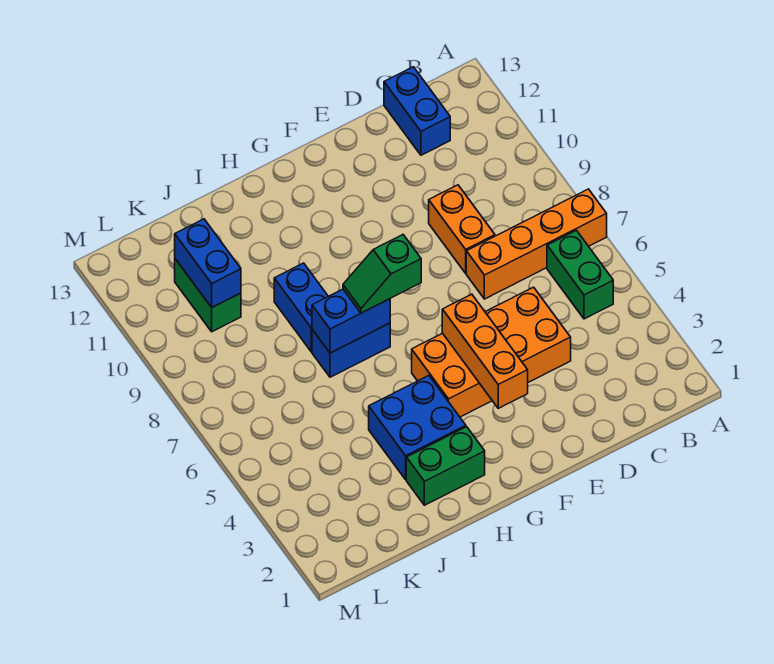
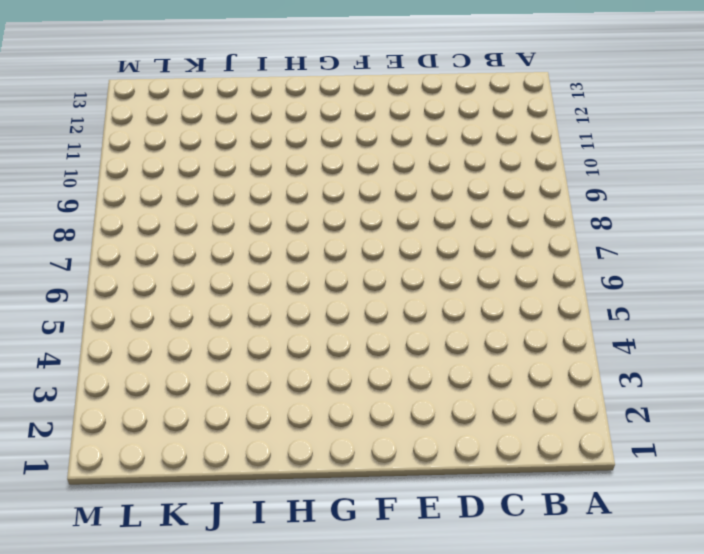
none -> orange 1x4 brick [466,189,607,299]
none -> green 1x2 brick [547,230,613,319]
none -> blue 1x2 brick [384,67,450,155]

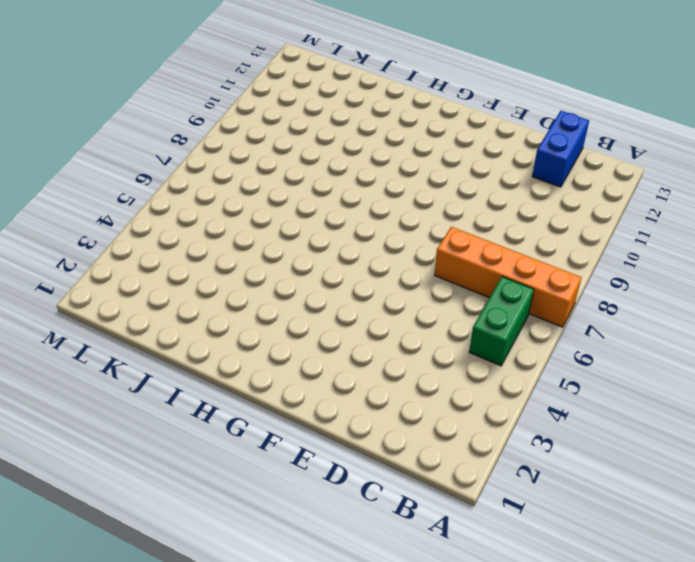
none -> orange 2x4 brick [412,287,571,417]
none -> orange 1x2 brick [429,185,495,273]
none -> green 1x2 brick [406,427,485,505]

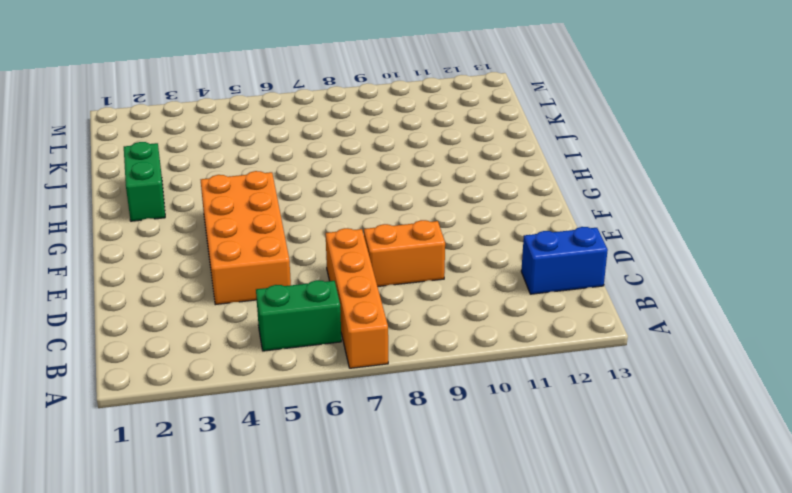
none -> blue 2x2 brick [369,376,466,479]
none -> blue 1x2 brick [312,323,390,377]
none -> blue 1x2 brick [274,263,328,352]

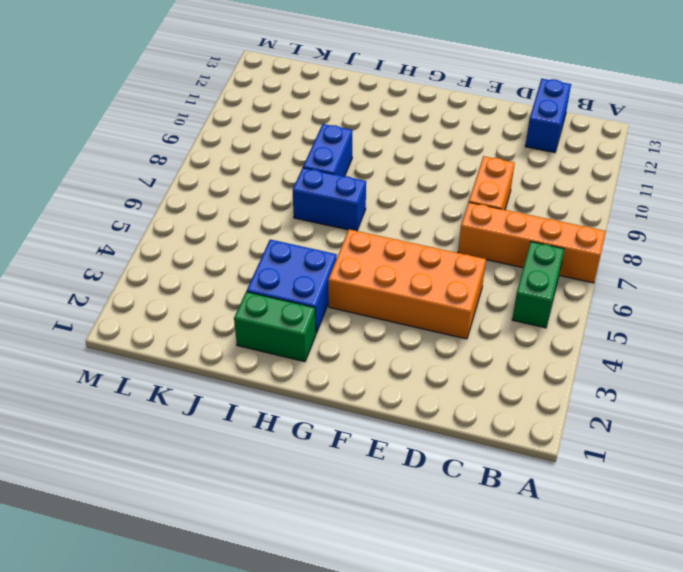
none -> green 1x2 brick [175,259,241,332]
none -> orange 1x3 brick [442,294,528,408]
none -> blue 1x2 brick [312,289,390,353]

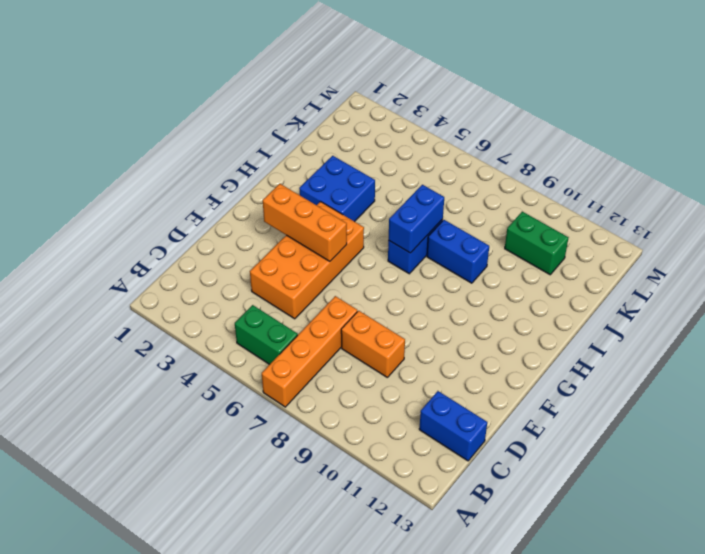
none -> green 1x2 brick [406,427,485,505]
none -> blue 1x2 brick [175,219,241,307]
none -> green 1x2 slope [343,235,421,313]

